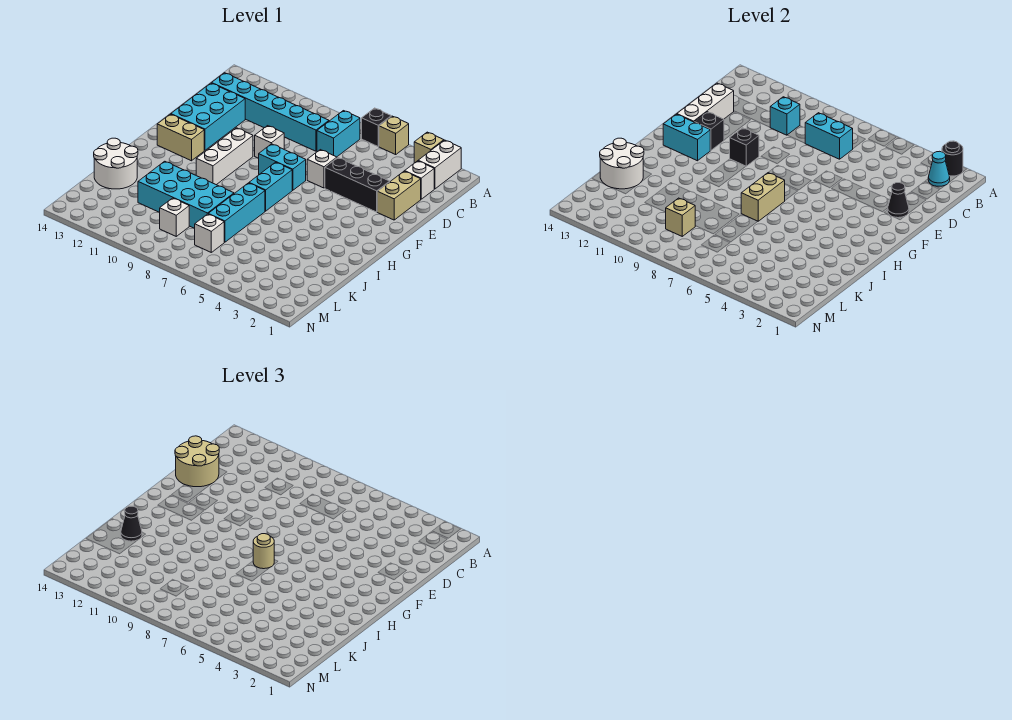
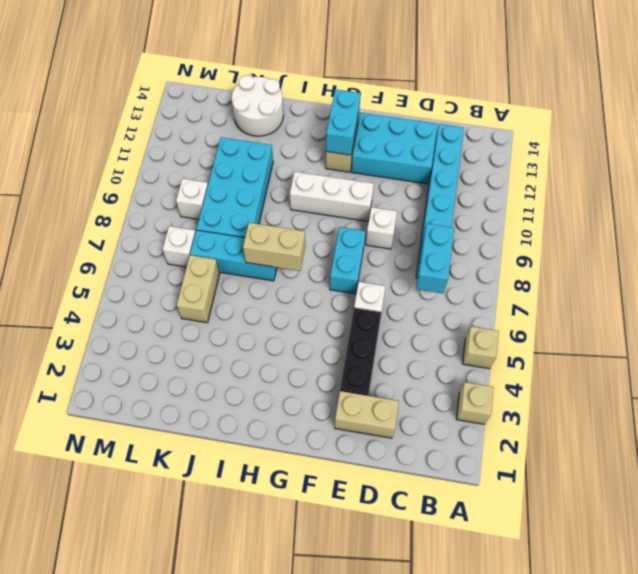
tan 1x2 brick [177,255,220,323] -> none
none -> white 1x2 brick [418,140,461,189]
none -> black 1x1 brick [362,108,391,146]
none -> cyan 1x2 brick [317,111,360,157]
none -> white 1x1 brick [405,161,434,199]

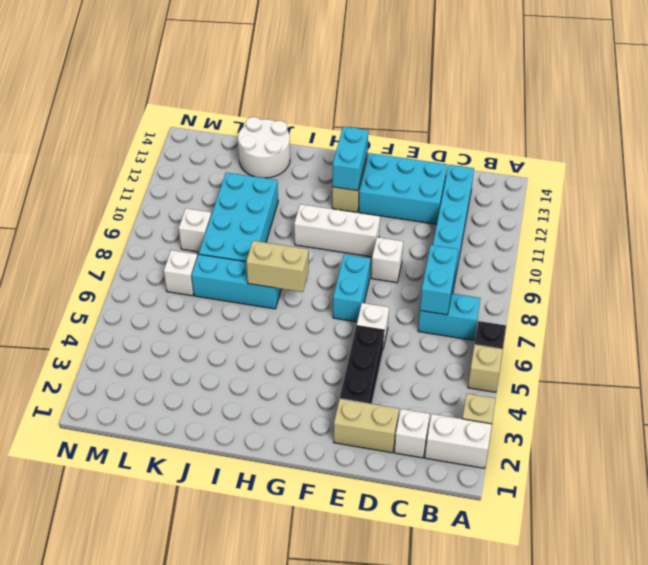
none -> cyan 1x2 brick [249,162,292,211]
none -> black 1x1 round brick [942,141,963,176]
none -> cyan 1x1 cone [928,151,950,186]
none -> cyan 1x1 brick [770,97,800,135]

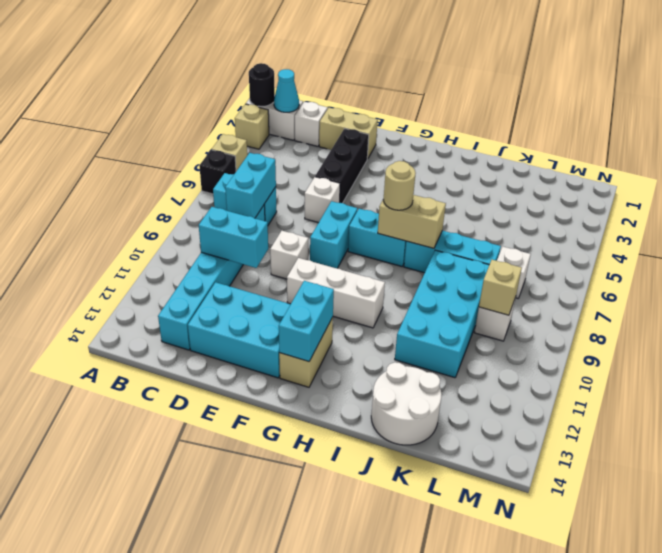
cyan 1x2 brick [199,207,268,268] -> cyan 1x1 brick [770,97,800,135]
none -> white 1x3 brick [677,83,734,122]
none -> black 1x1 cone [888,183,909,218]
none -> black 1x1 brick [730,128,759,166]
none -> black 1x1 brick [695,112,724,150]

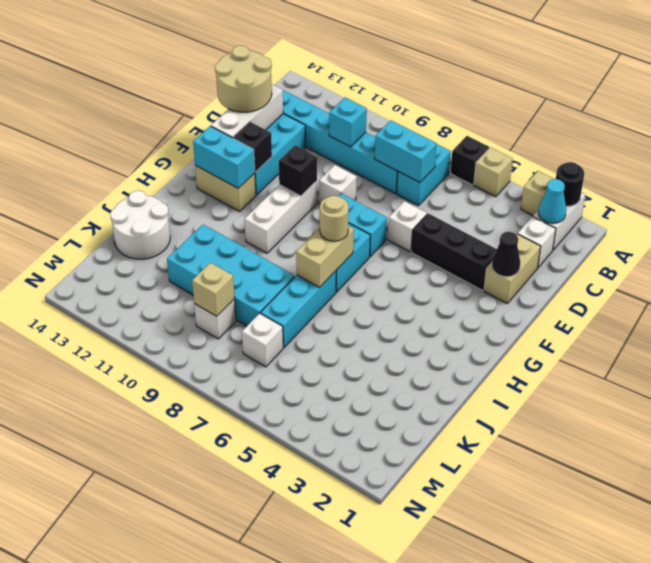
none -> white 2x2 round brick [600,138,644,189]
none -> black 1x1 cone [121,506,142,541]

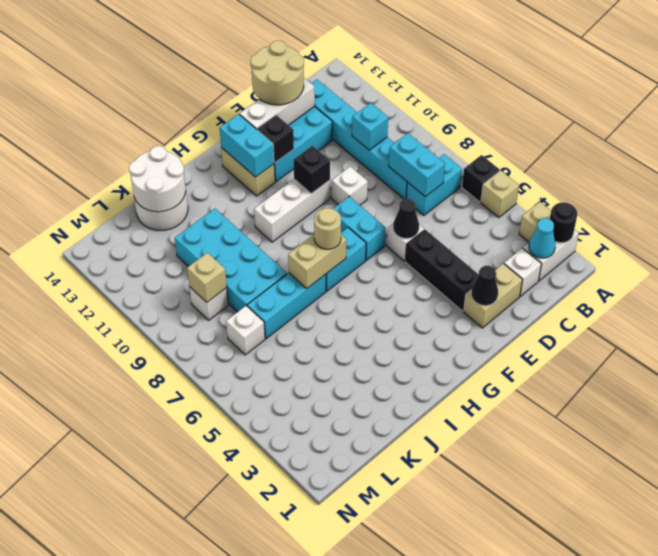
black 1x1 cone [393,199,419,238] -> black 1x1 cone moved to [121,506,142,541]

